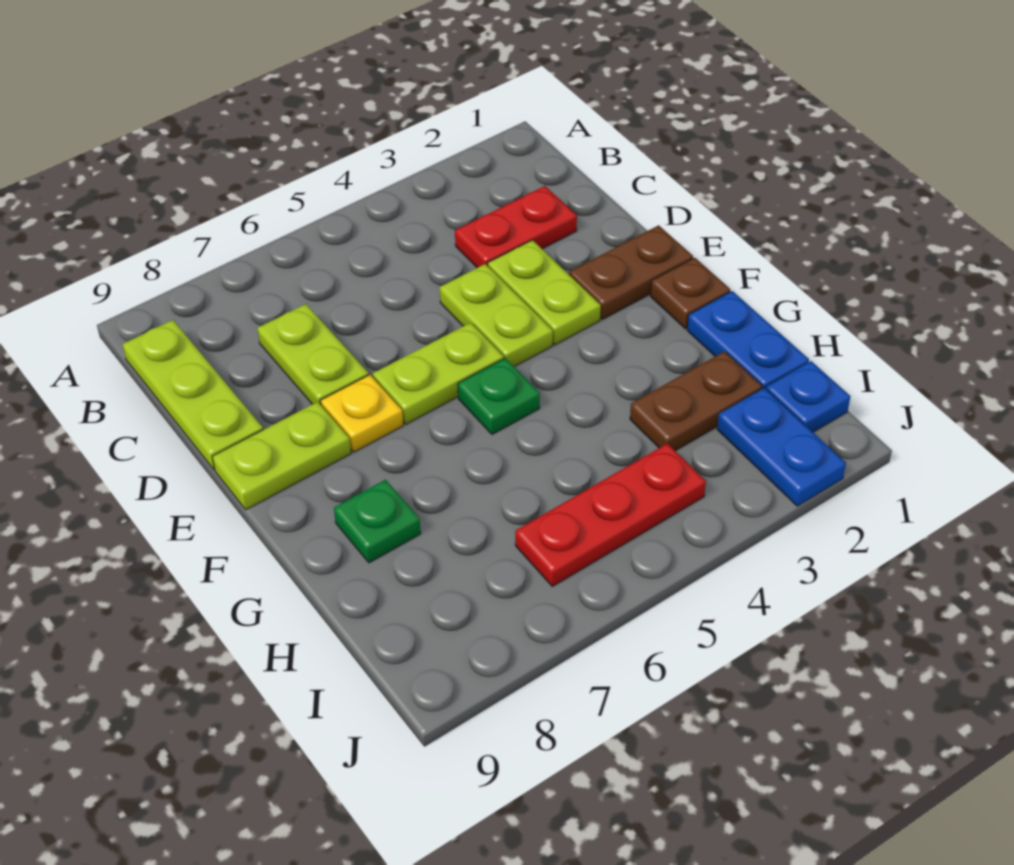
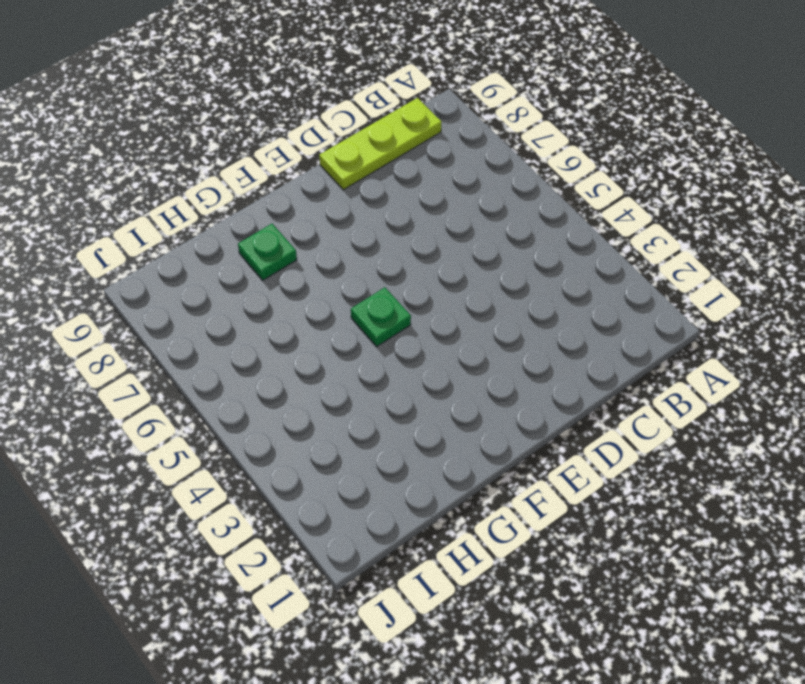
none -> red 1x2 plate [455,186,577,268]
none -> lime 1x2 plate [257,304,369,405]
none -> lime 1x2 plate [488,240,601,345]

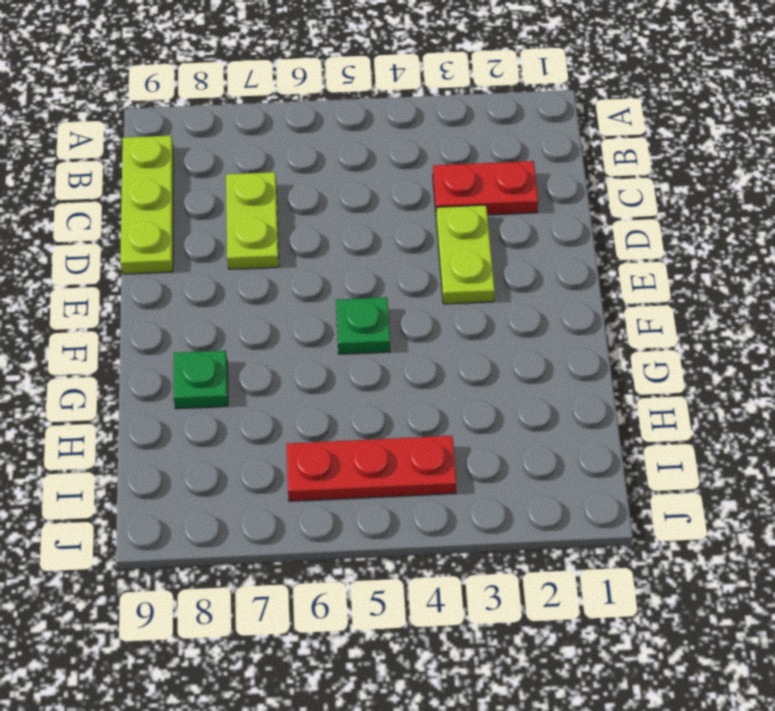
none -> lime 1x2 plate [440,264,553,367]
none -> brown 1x2 plate [569,225,693,319]
none -> lime 1x2 plate [373,323,504,424]

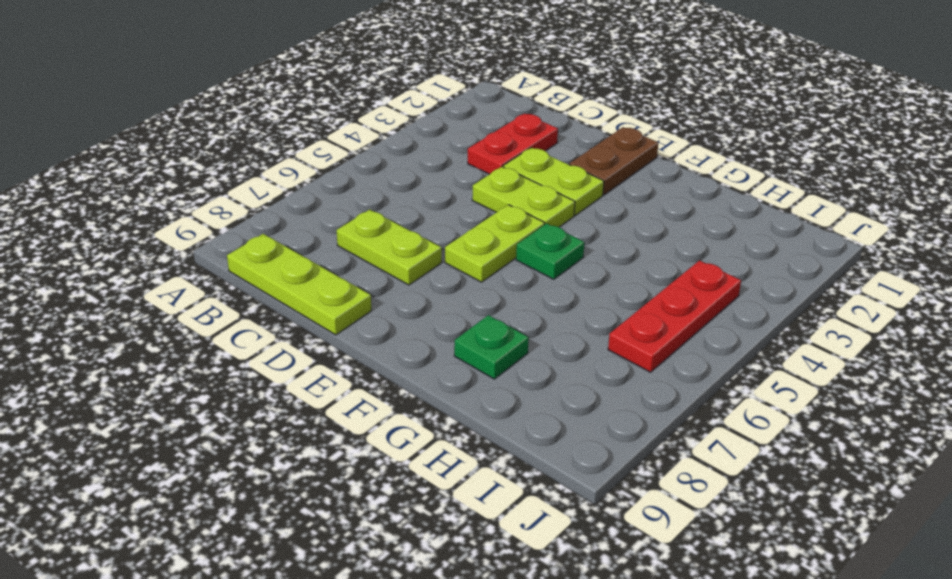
none -> yellow 1x1 plate [321,375,403,452]
none -> lime 1x2 plate [212,402,351,510]
none -> brown 1x1 plate [650,258,730,329]

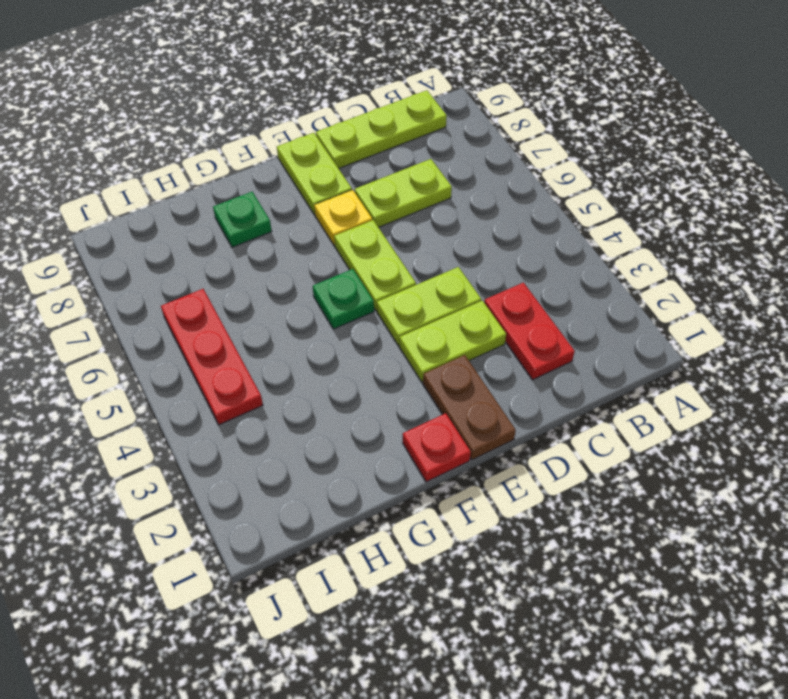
red 1x1 plate [403,413,471,482] -> brown 1x1 plate [650,258,730,329]
none -> blue 1x2 plate [687,291,809,389]
none -> brown 1x2 plate [630,351,762,451]
none -> blue 1x1 plate [766,361,850,432]

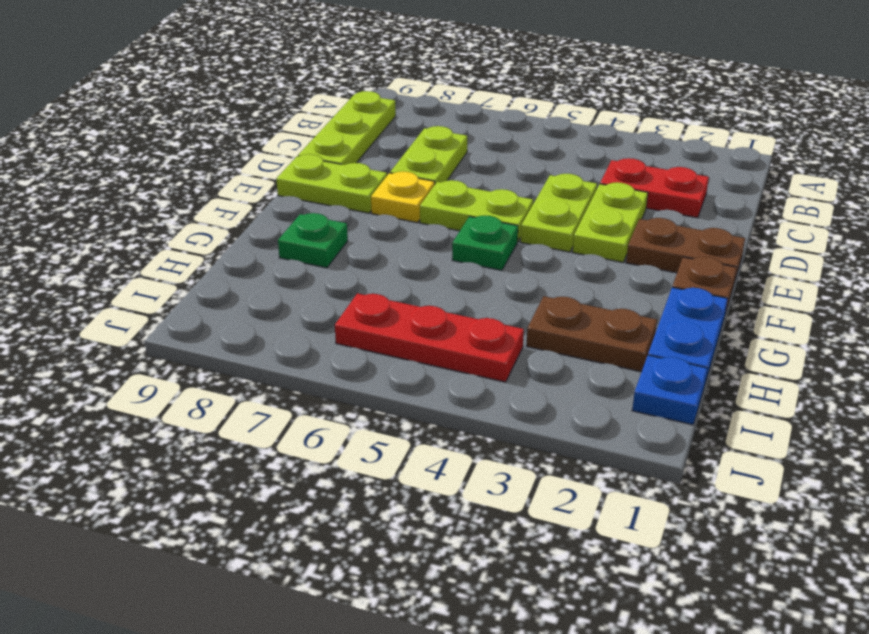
none -> blue 1x2 plate [717,388,846,506]

